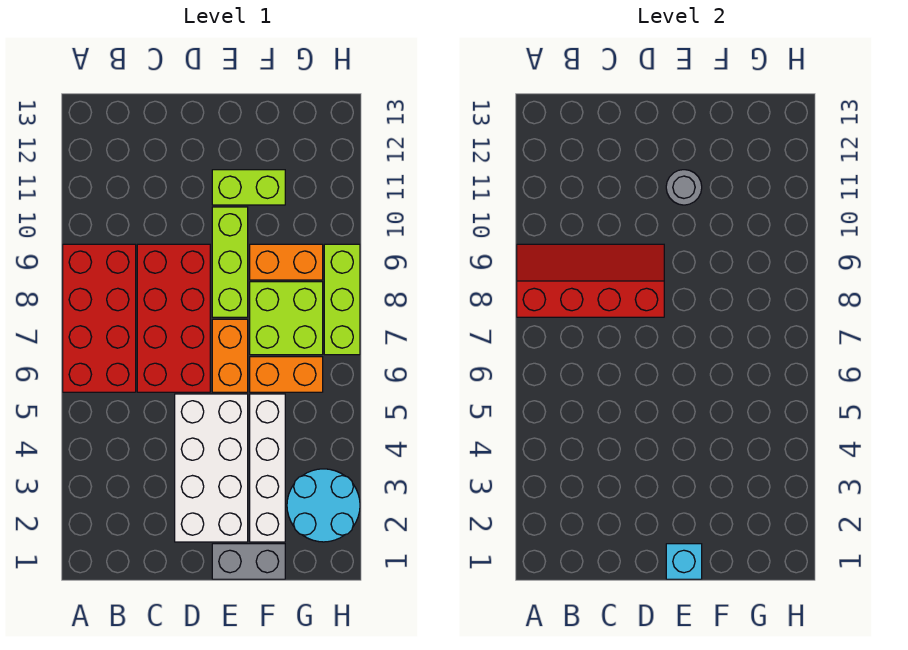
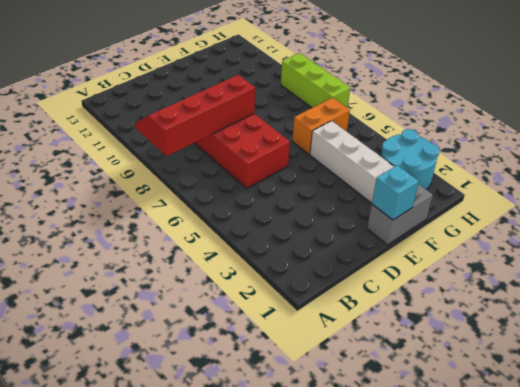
none -> red 2x4 brick [63,244,136,392]
none -> white 2x4 brick [175,394,248,542]
none -> orange 1x2 brick [212,319,248,392]

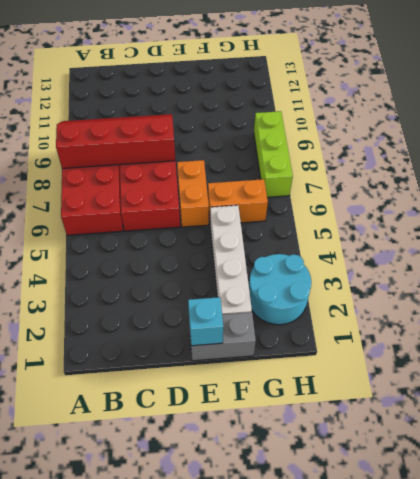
none -> white 2x4 brick [175,394,248,542]
none -> lime 1x3 brick [212,207,248,317]
none -> lime 1x2 brick [212,170,285,205]

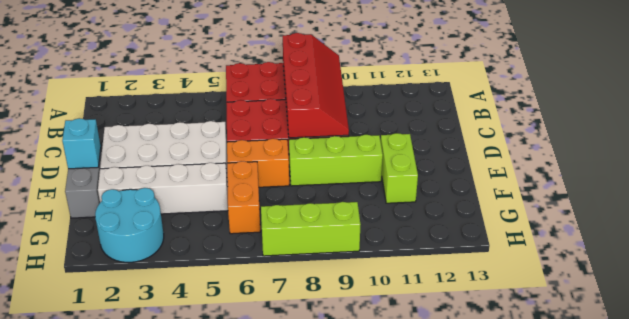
none -> lime 2x2 brick [250,282,323,355]
none -> orange 1x2 brick [250,244,323,280]
none -> grey 1x1 round brick [666,170,702,205]

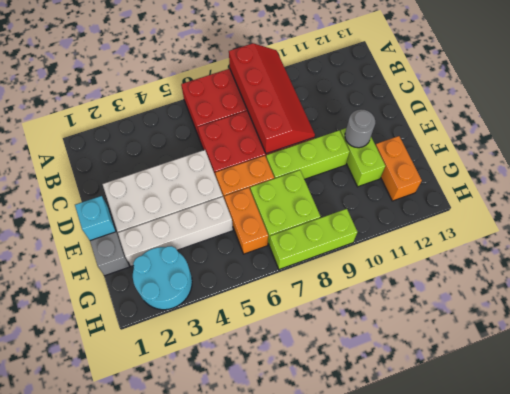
orange 1x2 brick [376,136,422,201] -> orange 1x2 brick moved to [250,244,323,280]

